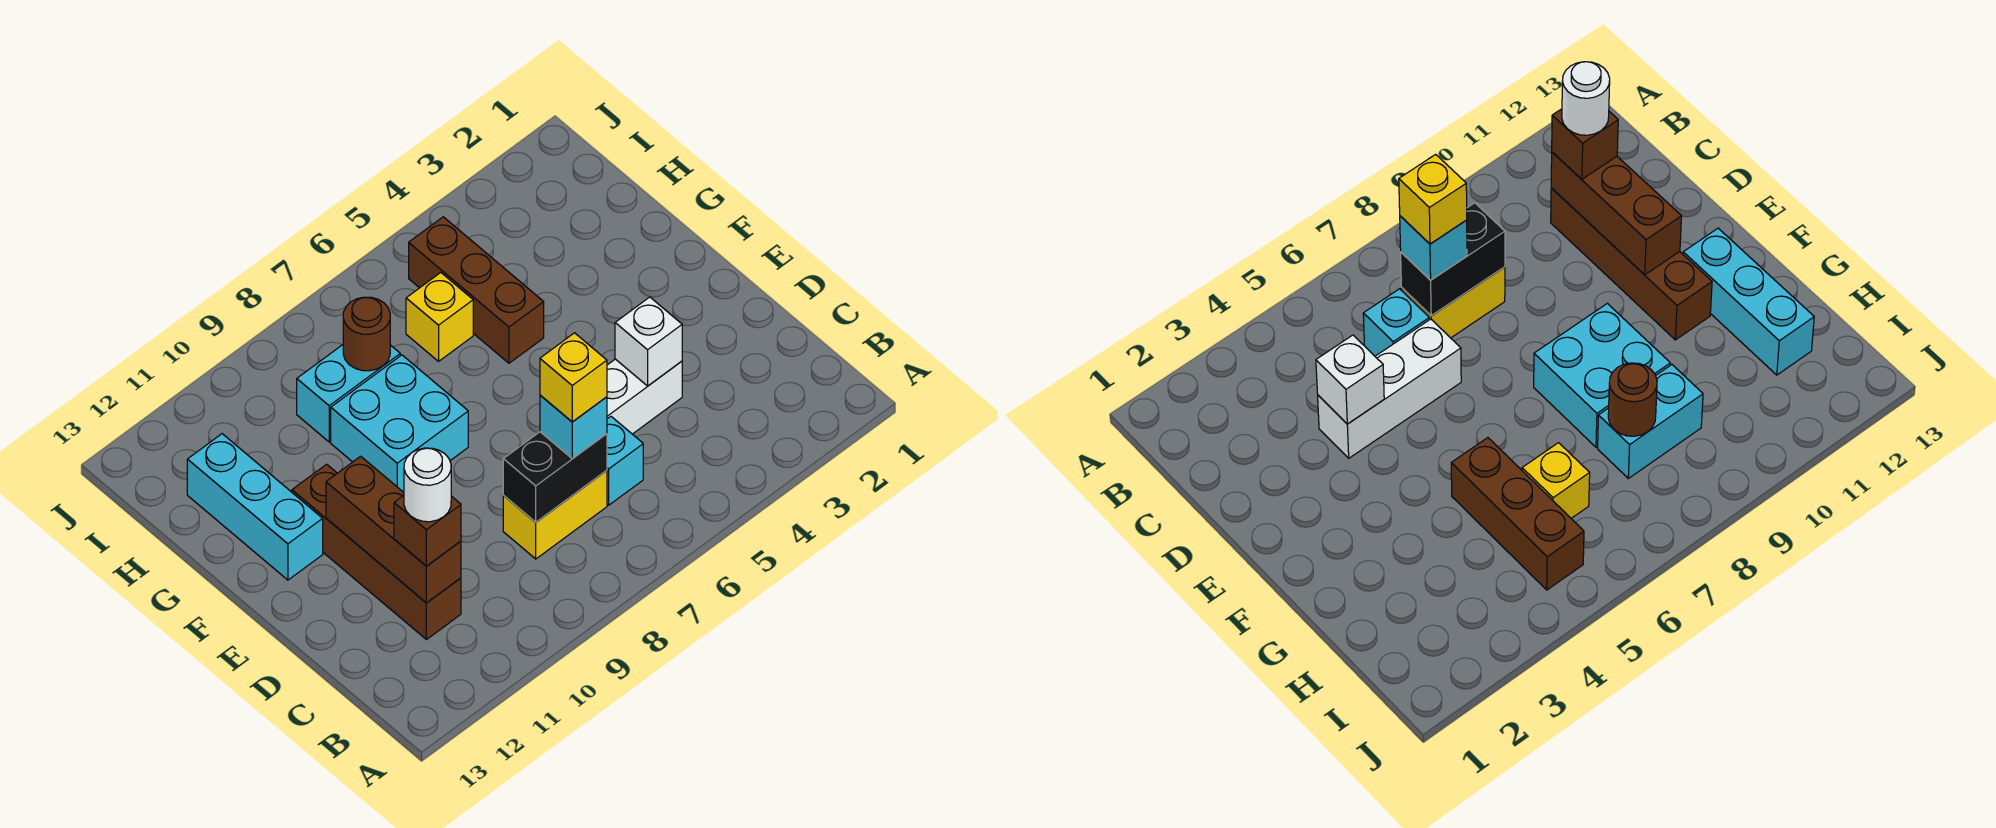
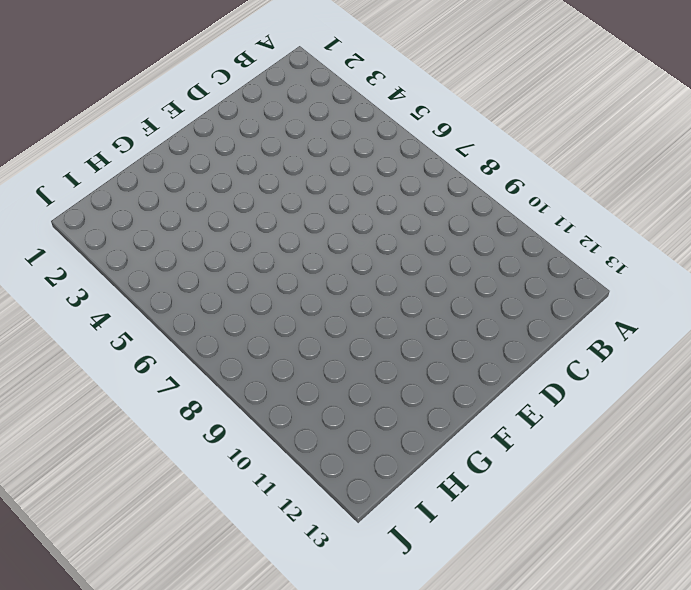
none -> cyan 1x1 brick [607,417,643,505]
none -> yellow 1x2 brick [503,470,607,559]
none -> brown 1x4 brick [292,464,461,640]

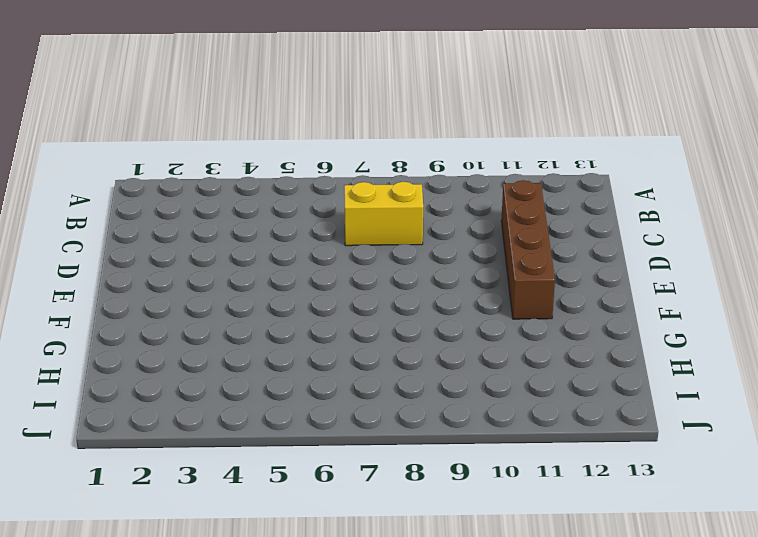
none -> cyan 1x1 brick [607,417,643,505]
none -> white 1x3 brick [607,359,682,434]
none -> cyan 2x2 brick [331,355,468,492]

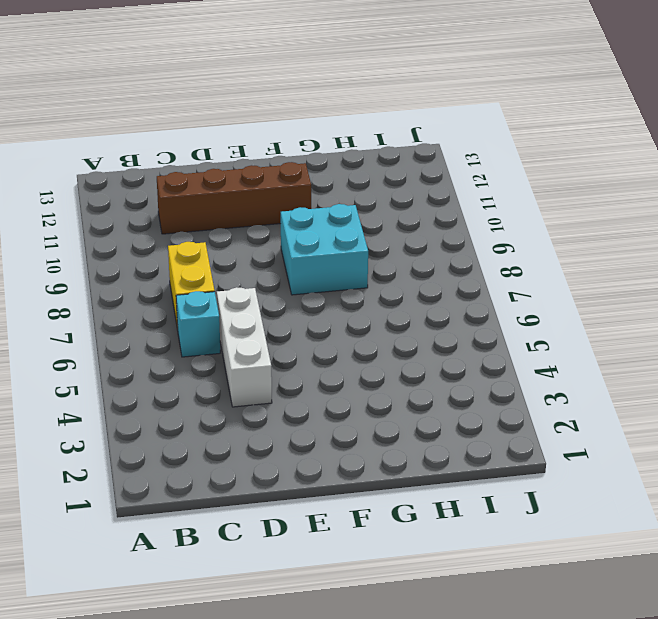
none -> cyan 1x3 brick [187,434,323,580]
none -> brown 1x3 brick [409,217,544,363]
none -> yellow 1x1 brick [406,273,473,361]

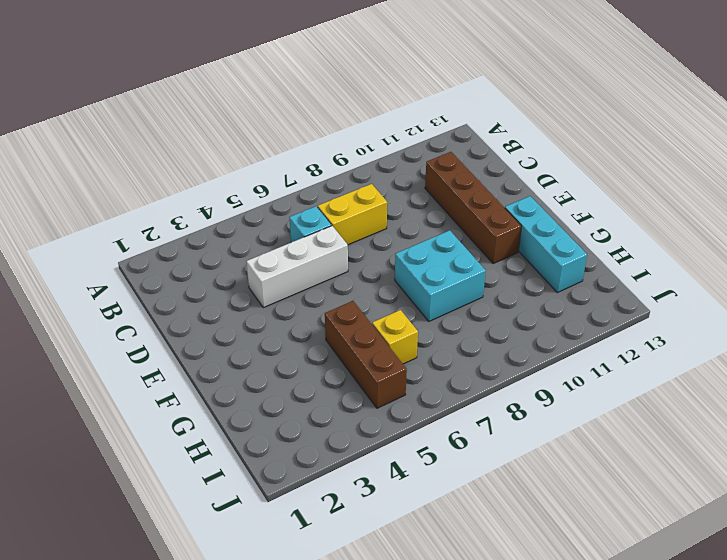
none -> cyan 1x2 brick [297,345,400,442]
none -> black 1x2 brick [503,432,607,522]
none -> brown 1x3 brick [326,456,461,603]

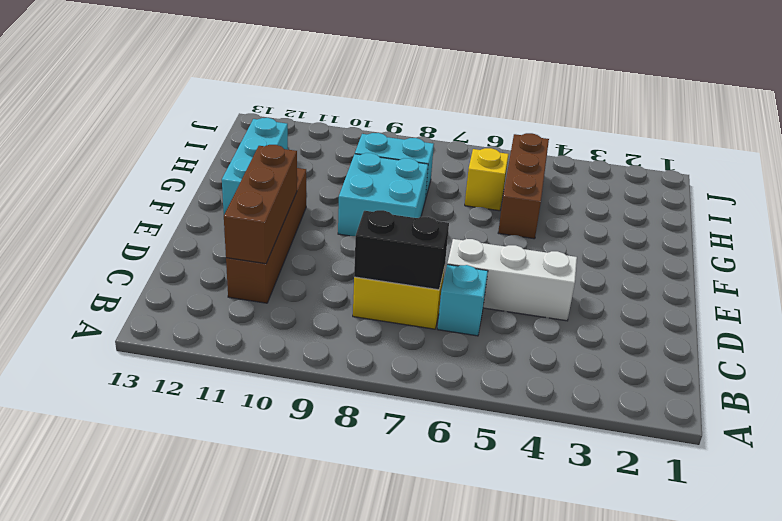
none -> white 1x1 brick [615,297,682,386]
none -> brown 1x1 round brick [343,297,390,371]
none -> cyan 1x1 brick [540,395,607,459]

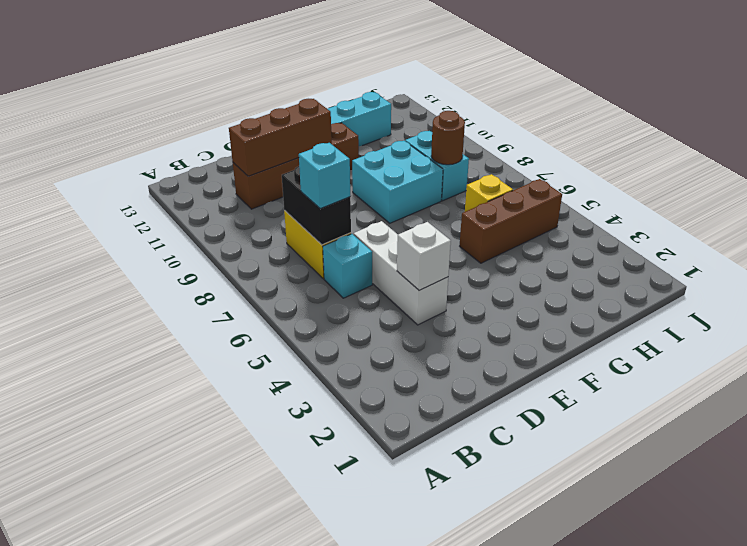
none -> brown 1x1 brick [394,496,461,566]
none -> yellow 1x1 brick [540,333,607,422]
none -> white 1x1 round brick [404,448,451,522]

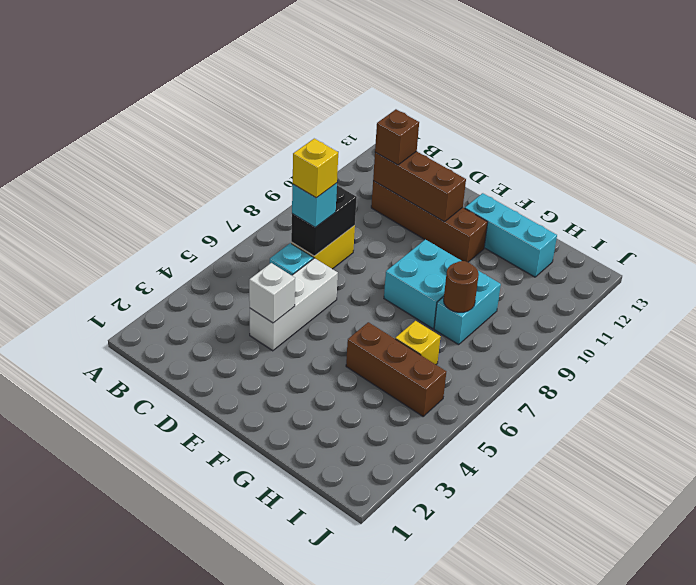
none -> white 1x1 round brick [404,448,451,522]

